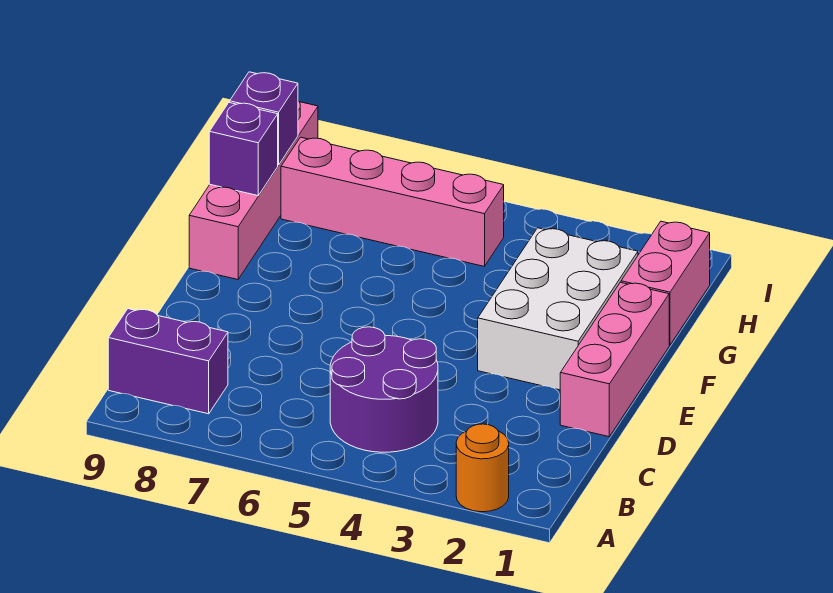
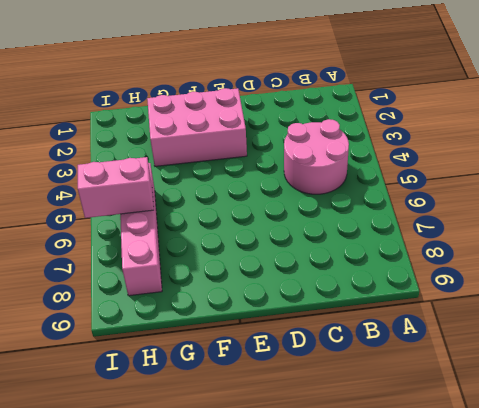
pink 2x2 round brick [284,119,349,194] -> purple 2x2 round brick [330,327,438,452]
pink 2x3 brick [147,88,247,166] -> white 2x3 brick [478,228,638,390]
pink 1x2 brick [78,157,154,218] -> pink 1x2 brick moved to [621,221,710,345]
none -> orange 1x1 round brick [456,424,509,512]
none -> purple 1x2 brick [108,309,228,414]

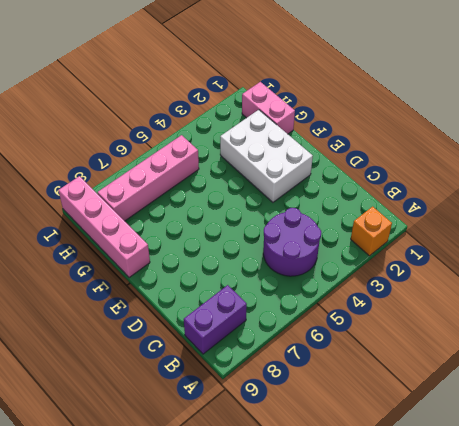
orange 1x1 brick [351,207,392,256] -> orange 1x1 round brick [456,424,509,512]
none -> pink 1x3 brick [560,282,669,437]
none -> purple 1x1 brick [209,102,278,196]

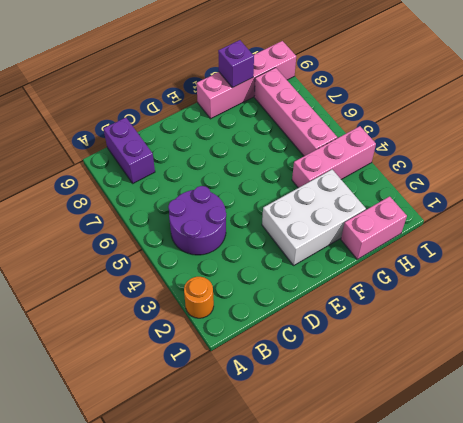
pink 1x3 brick [292,126,376,188] -> pink 1x3 brick moved to [560,282,669,437]
none -> purple 1x1 brick [230,72,298,165]

